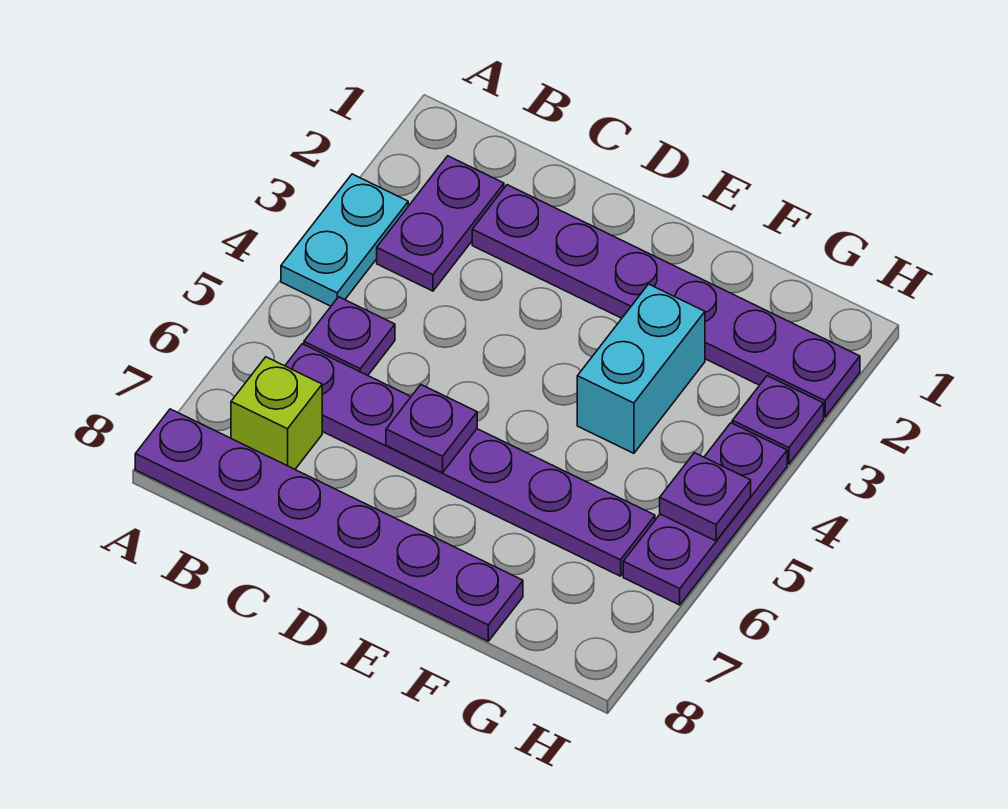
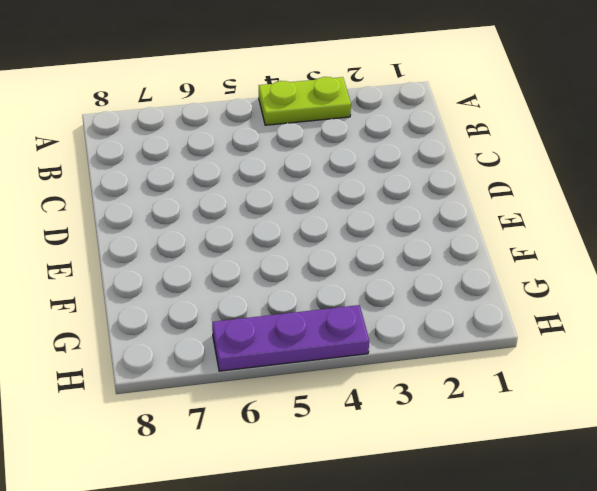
lime 1x2 plate [259,77,351,125] -> cyan 1x2 plate [281,174,408,306]
none -> purple 1x6 plate [135,409,523,641]
none -> purple 1x2 plate [377,156,504,291]
none -> purple 1x1 plate [304,297,395,375]

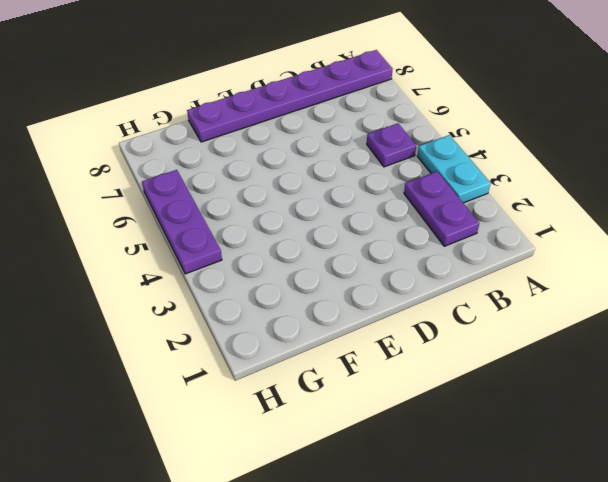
none -> purple 1x6 plate [285,344,655,576]
none -> lime 1x1 brick [231,357,322,469]
none -> purple 1x6 plate [472,185,860,417]

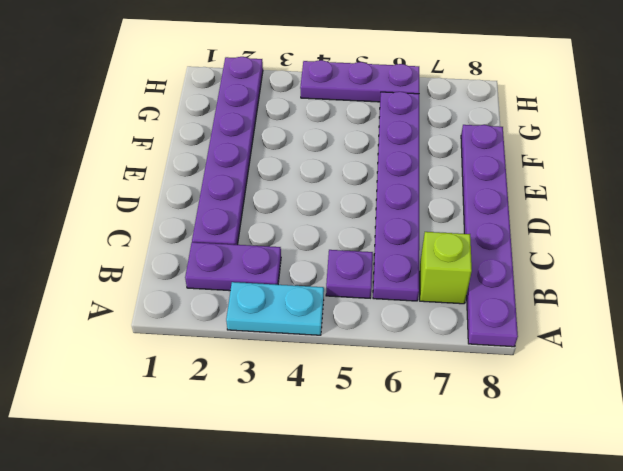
none -> cyan 1x2 brick [577,284,705,453]
none -> purple 1x1 plate [732,376,824,464]
none -> purple 1x1 plate [386,385,477,473]

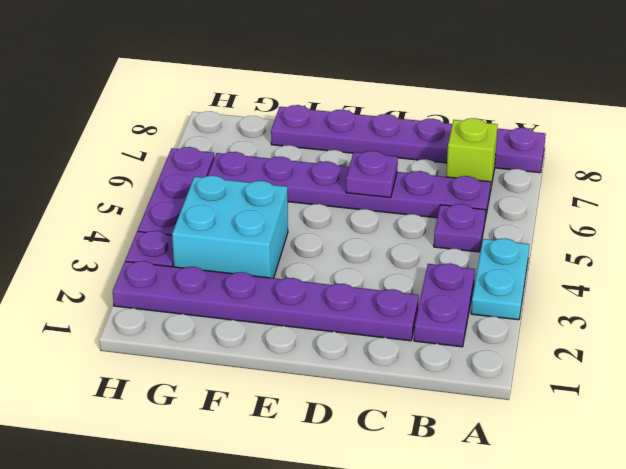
cyan 2x2 brick [172,176,288,278] -> cyan 1x2 brick [577,284,705,453]
none -> purple 1x1 plate [660,453,751,541]

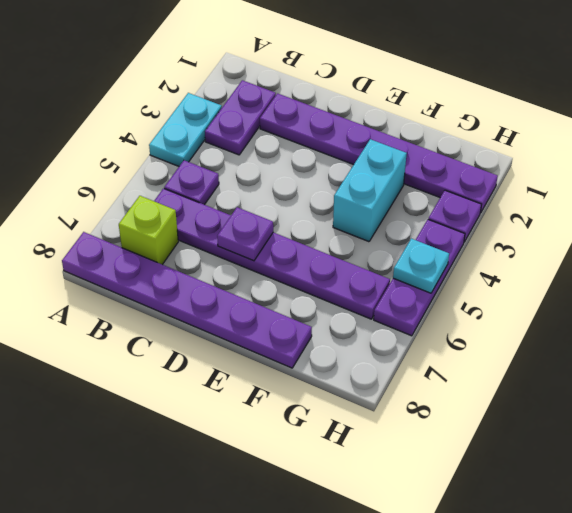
cyan 1x1 plate [393,239,449,293] -> purple 1x1 plate [660,453,751,541]

